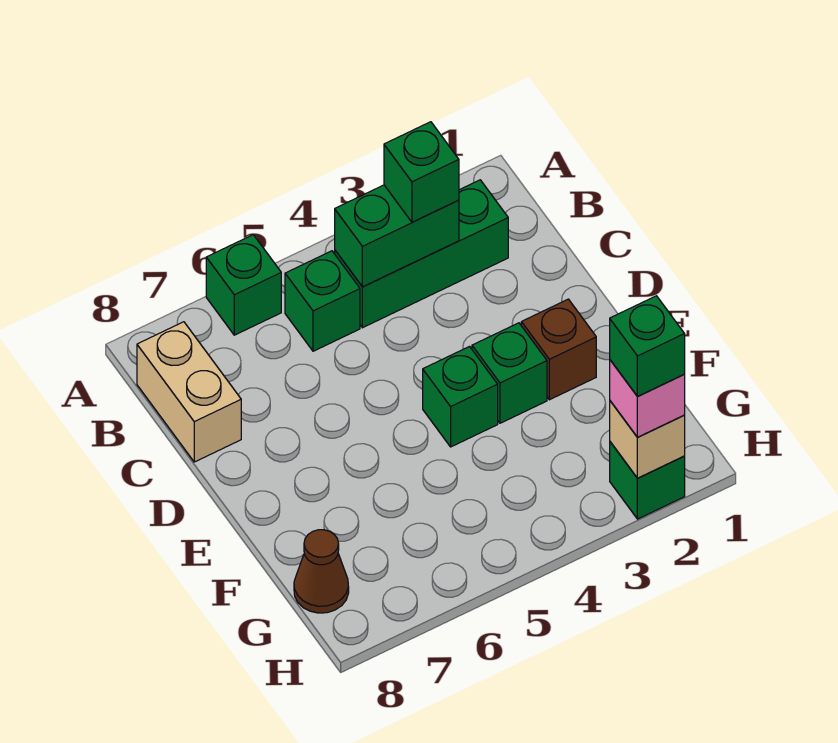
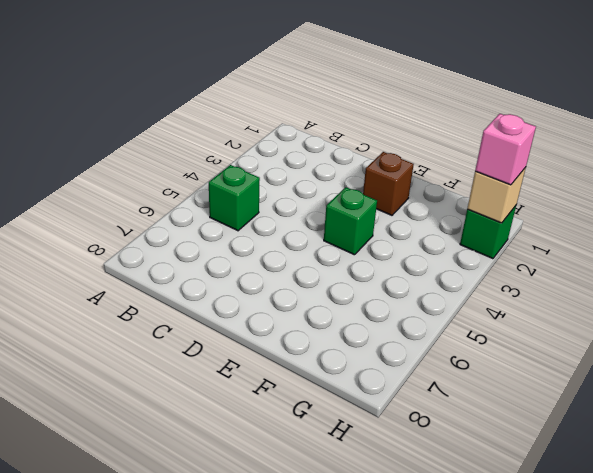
none -> green 1x1 brick [206,235,281,335]
none -> green 1x3 brick [335,180,508,328]
none -> tan 1x2 brick [137,322,241,462]

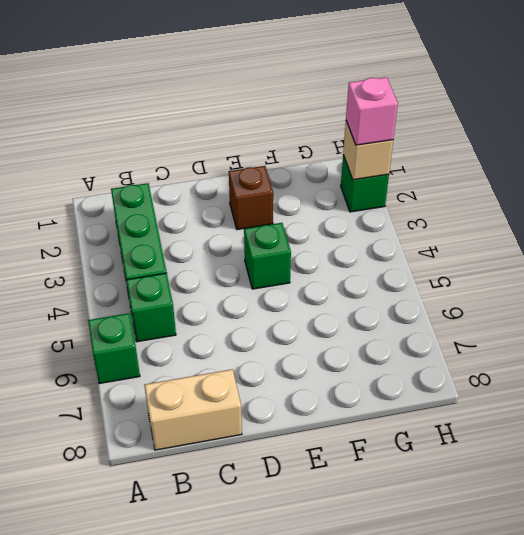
none -> green 1x1 brick [472,323,547,423]
none -> brown 1x1 cone [294,530,349,613]
none -> green 1x2 brick [335,185,459,287]

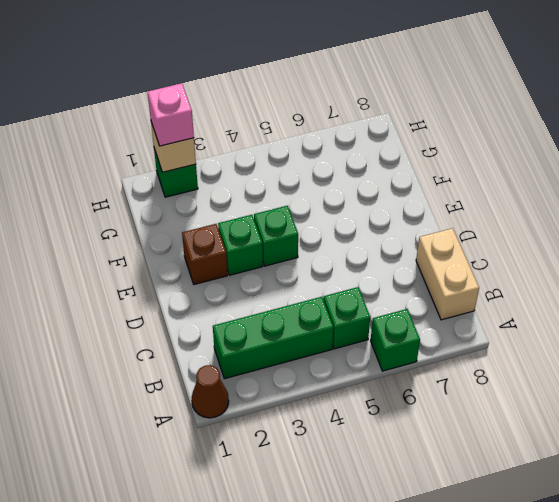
brown 1x1 cone [192,365,229,418] -> brown 1x1 cone moved to [294,530,349,613]
none -> green 1x2 brick [335,185,459,287]
none -> green 1x1 brick [384,122,459,222]
none -> green 1x1 brick [610,296,685,396]

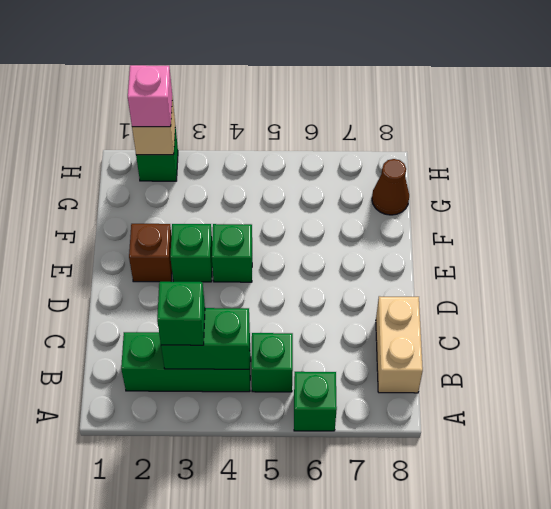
none -> green 1x1 brick [610,296,685,396]

